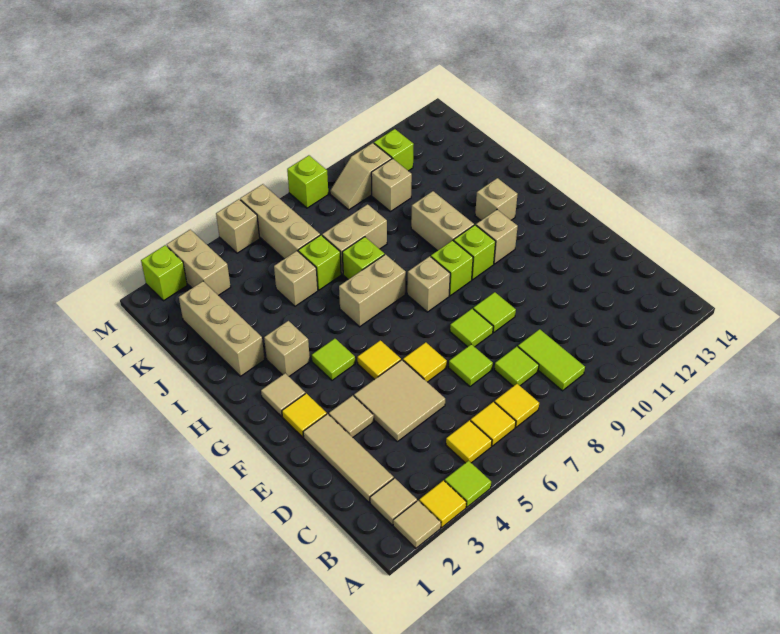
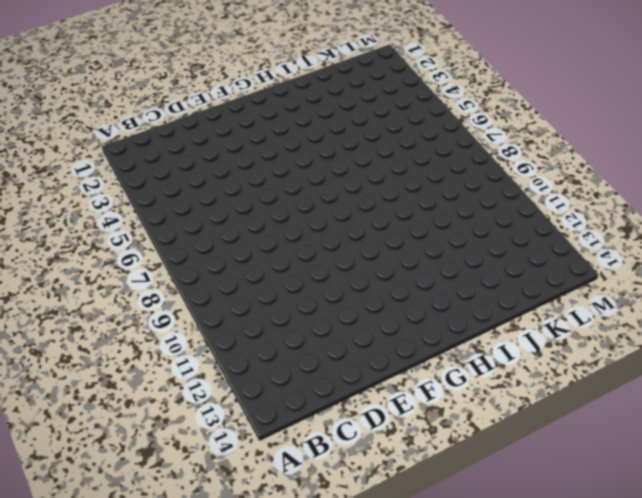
none -> tan 1x1 tile [393,501,441,548]
none -> yellow 1x1 tile [419,480,466,527]
none -> lime 1x1 tile [445,461,491,507]
none -> tan 1x1 tile [370,478,417,525]

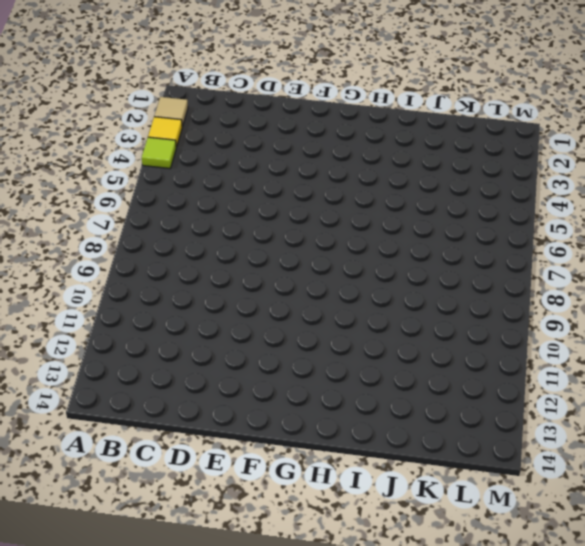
none -> tan 1x1 tile [370,478,417,525]
none -> yellow 1x1 tile [446,420,492,463]
none -> yellow 1x1 tile [471,402,516,446]
none -> yellow 1x1 tile [495,384,539,427]

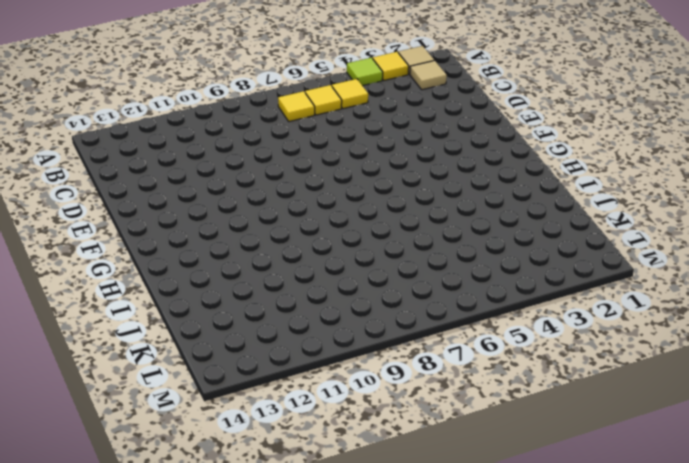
none -> lime 1x2 tile [518,329,585,391]
none -> tan 1x3 tile [303,414,394,502]
none -> lime 1x1 tile [494,347,539,386]
none -> tan 2x2 tile [354,360,445,442]

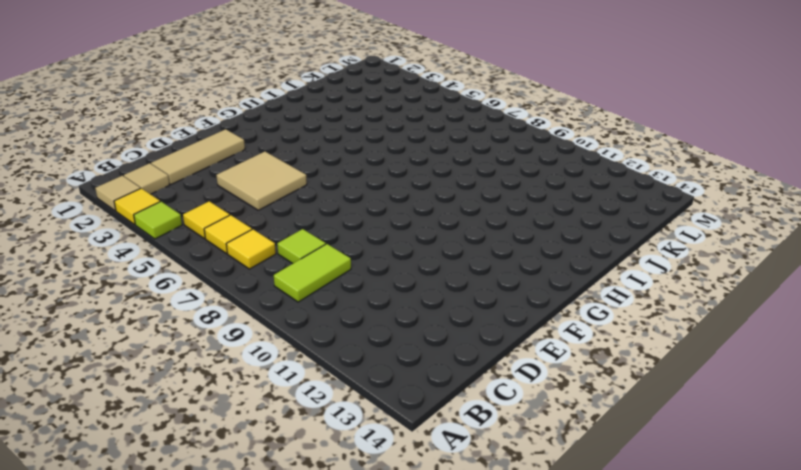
none -> lime 1x1 tile [449,344,493,386]
none -> tan 1x1 tile [329,396,374,437]
none -> yellow 1x1 tile [403,342,447,382]
none -> lime 1x1 tile [450,309,493,347]

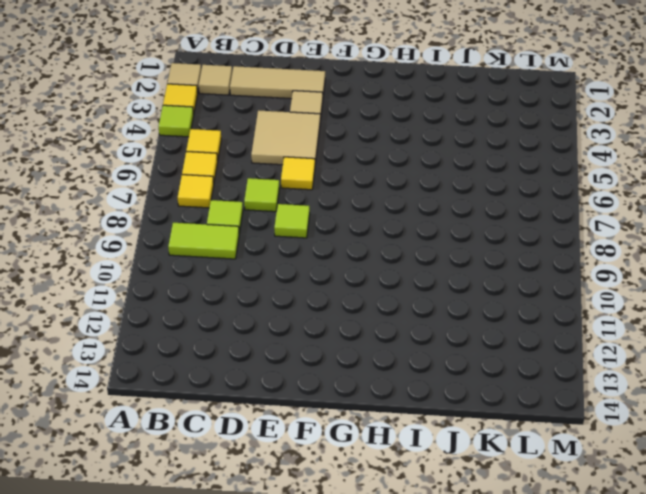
none -> lime 1x1 tile [473,292,516,332]
none -> yellow 1x1 tile [282,393,327,437]
none -> yellow 1x1 tile [357,340,401,380]
none -> tan 1x1 tile [261,373,305,416]

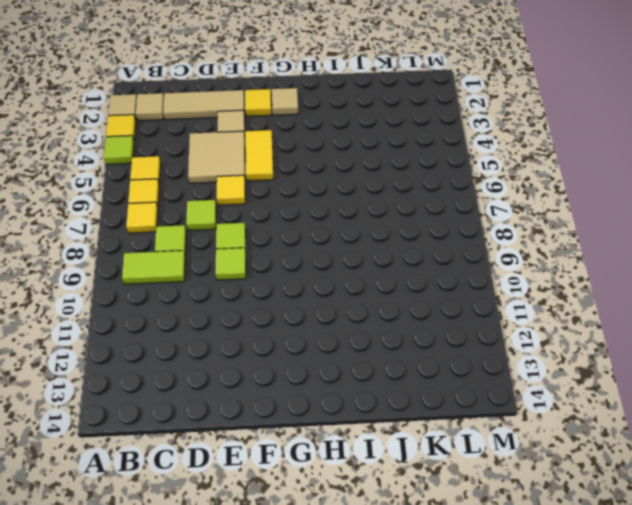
yellow 1x2 tile [245,130,273,181] -> yellow 1x1 tile [357,340,401,380]
none -> lime 1x1 tile [312,339,355,380]
none -> tan 1x1 brick [407,256,450,312]
none -> lime 1x1 brick [431,240,473,296]
none -> lime 1x1 brick [454,225,496,280]

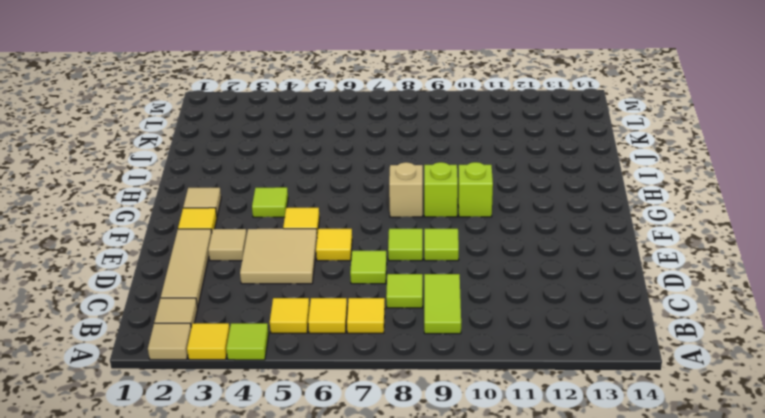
none -> tan 1x1 brick [476,210,518,264]
none -> tan 1x1 brick [264,321,310,376]
none -> tan 1x2 brick [339,254,406,327]
none -> tan 1x2 brick [411,191,474,251]

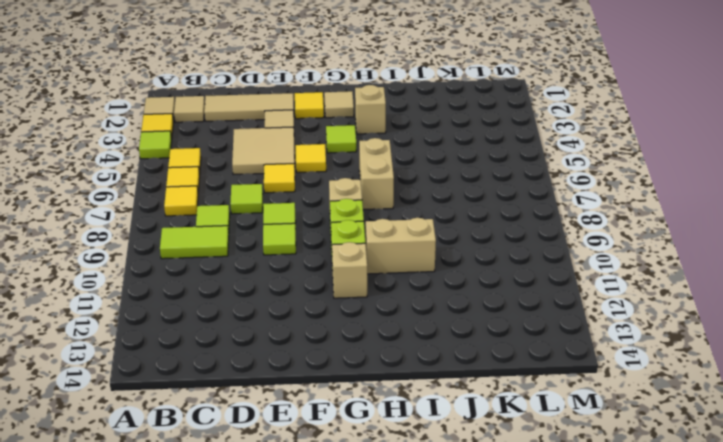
none -> tan 1x1 brick [475,178,518,220]
none -> tan 1x3 brick [179,281,265,376]
none -> lime 1x1 brick [342,237,384,279]
none -> tan 1x1 brick [274,251,318,306]

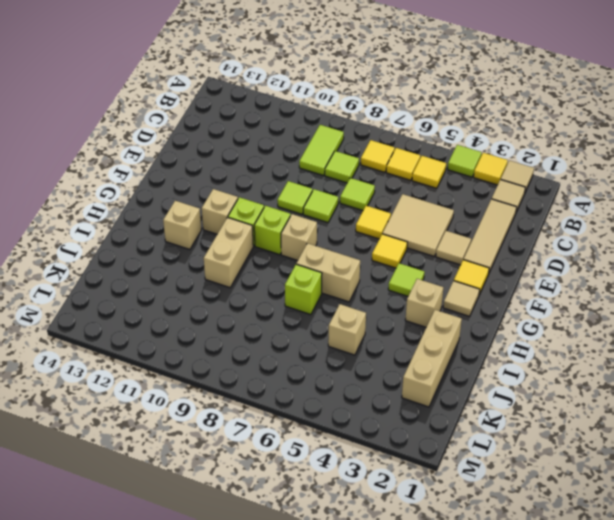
none -> lime 1x1 brick [298,235,341,290]
none -> tan 1x2 brick [322,204,387,274]
none -> tan 1x3 brick [240,184,320,259]
none -> tan 1x1 brick [371,159,412,212]

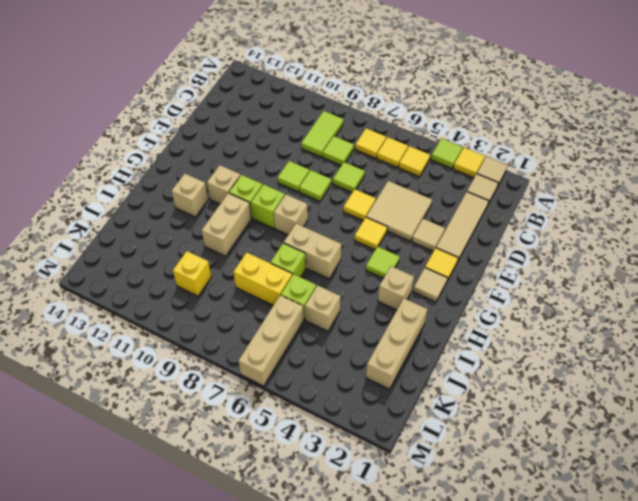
yellow 1x2 brick [233,252,292,305] -> tan 1x2 brick [322,204,387,274]
yellow 1x1 brick [173,251,211,296] -> tan 1x1 brick [371,159,412,212]
none -> tan 1x2 brick [167,230,231,295]
none -> tan 1x2 slope [330,143,392,210]
none -> lime 1x1 brick [374,129,414,171]
none -> lime 1x1 brick [141,245,187,301]

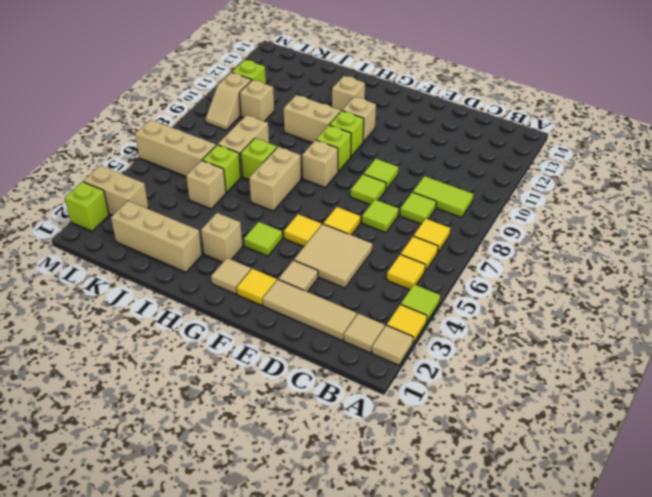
none -> tan 1x1 brick [216,199,260,253]
none -> lime 1x1 brick [287,155,328,208]

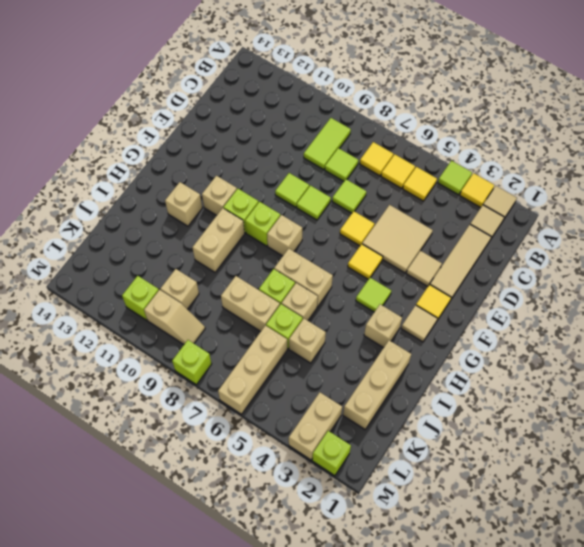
tan 1x1 brick [282,283,318,321] -> tan 1x1 brick moved to [216,199,260,253]

